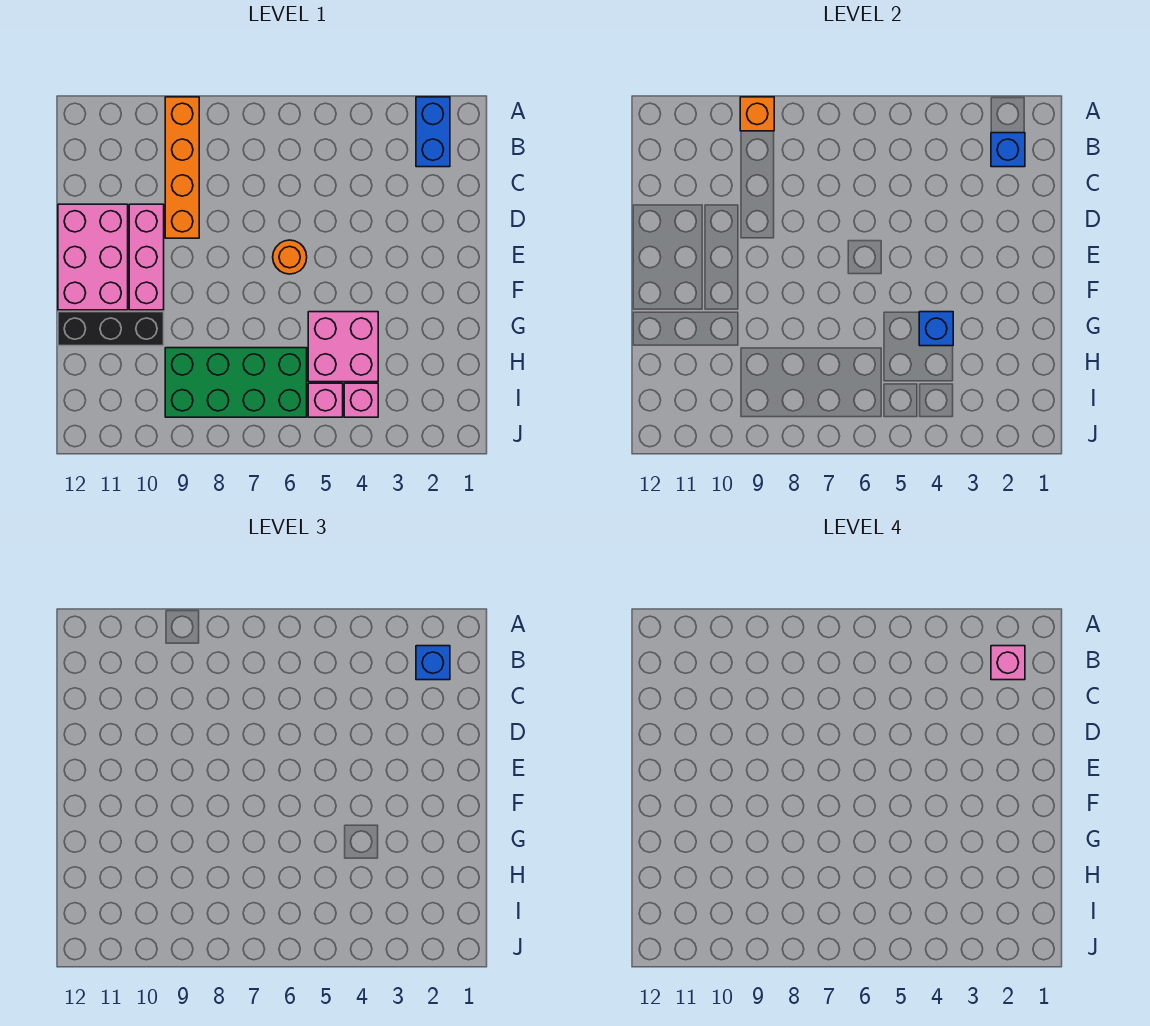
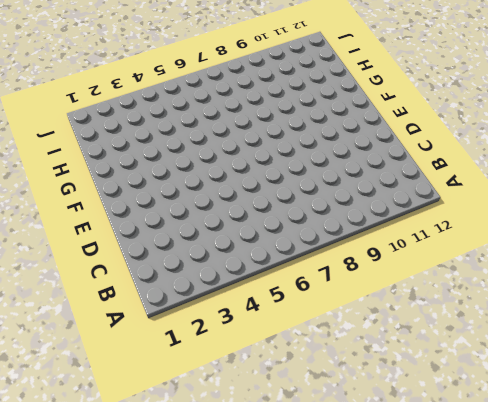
none -> blue 1x2 brick [416,97,450,167]
none -> orange 1x4 brick [165,97,199,238]
none -> pink 1x3 brick [129,204,164,310]

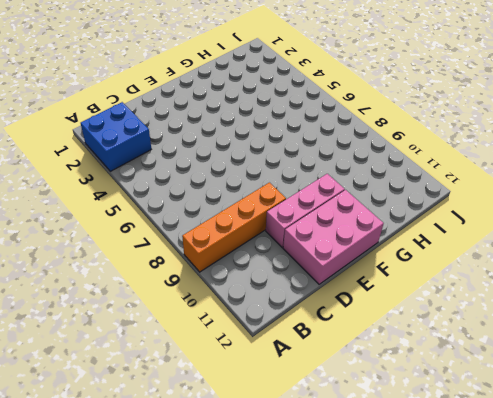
blue 2x2 brick [81,102,151,171] -> blue 1x2 brick [416,97,450,167]
none -> orange 1x1 round brick [273,240,307,274]
none -> pink 2x2 brick [308,312,378,382]
none -> black 1x3 brick [58,312,164,346]

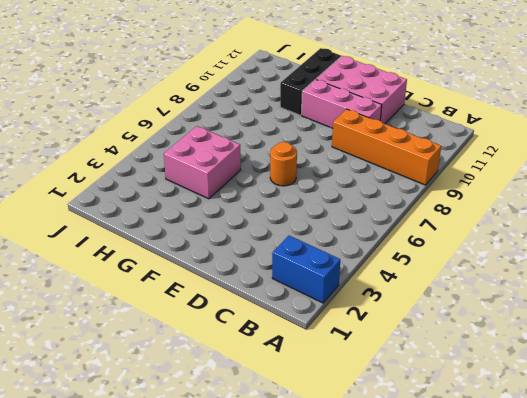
none -> green 2x4 brick [165,348,307,417]
none -> pink 1x1 brick [344,383,378,417]
none -> pink 1x1 brick [308,383,343,417]

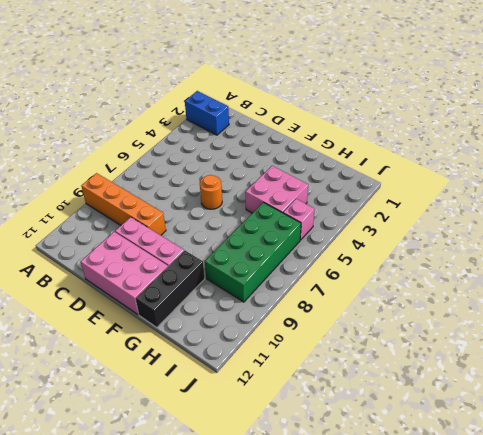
none -> pink 1x1 brick [344,383,378,417]
none -> orange 1x1 brick [740,97,774,131]
none -> blue 1x1 brick [991,133,1025,167]

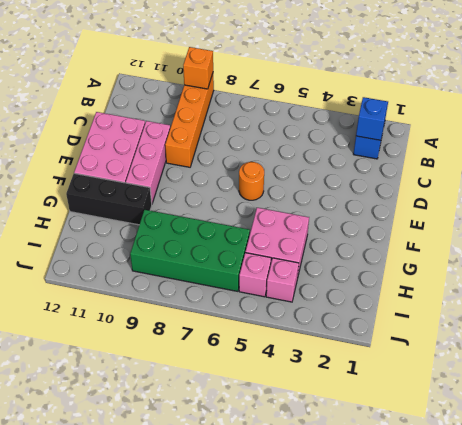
none -> blue 1x1 brick [919,312,953,346]
none -> blue 1x1 brick [416,646,450,680]
none -> pink 1x1 brick [991,646,1025,680]

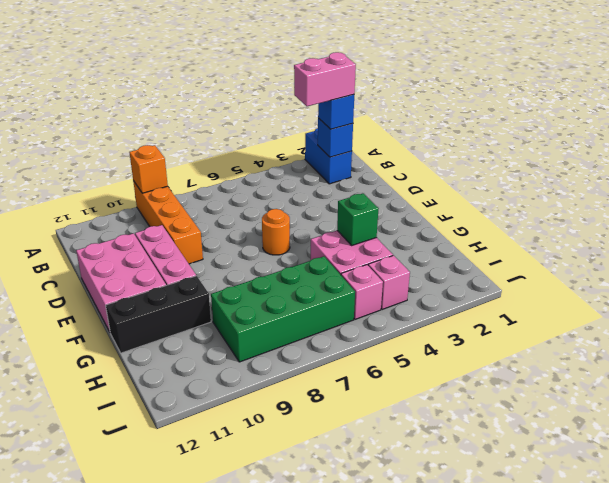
pink 1x2 brick [294,52,356,106] -> pink 1x1 brick [991,646,1025,680]
green 1x1 brick [337,193,379,245] -> blue 1x1 brick [919,312,953,346]

